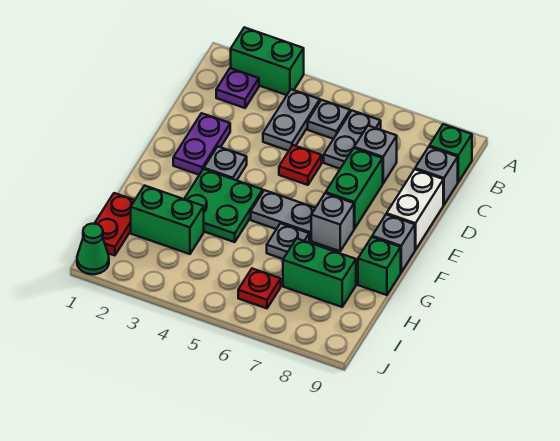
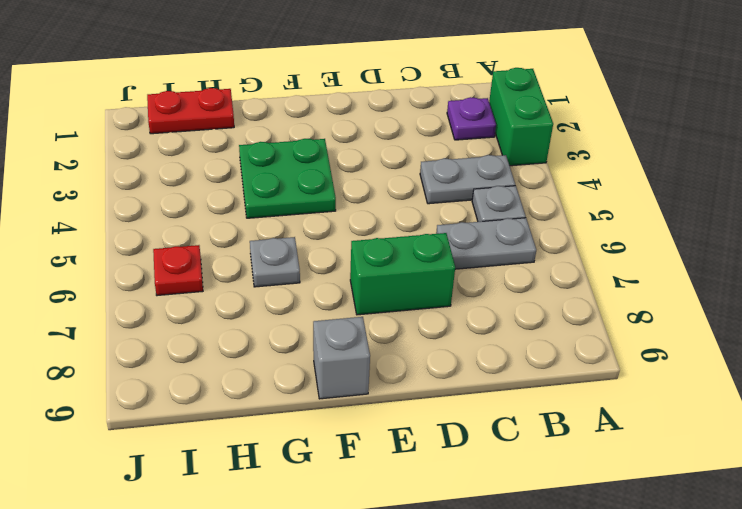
none -> green 1x1 brick [429,124,472,182]
none -> grey 1x1 brick [354,126,397,183]
none -> grey 1x1 brick [415,147,458,205]

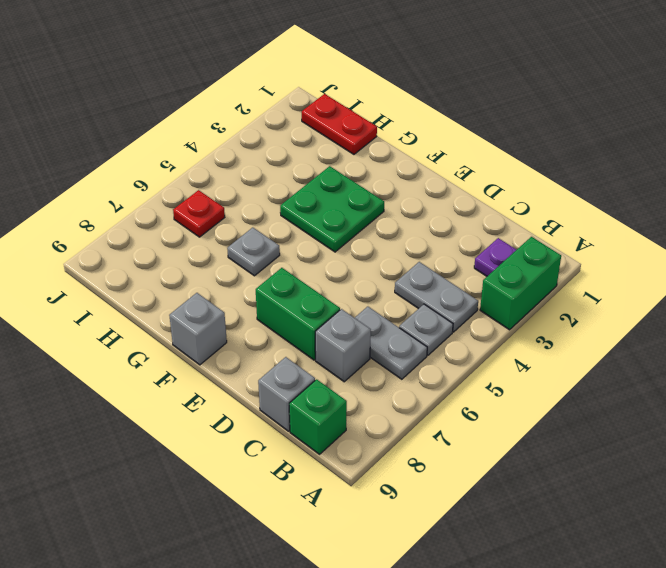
none -> purple 1x2 plate [173,113,230,175]
none -> red 1x1 plate [279,145,322,185]
none -> white 1x2 brick [387,169,443,250]

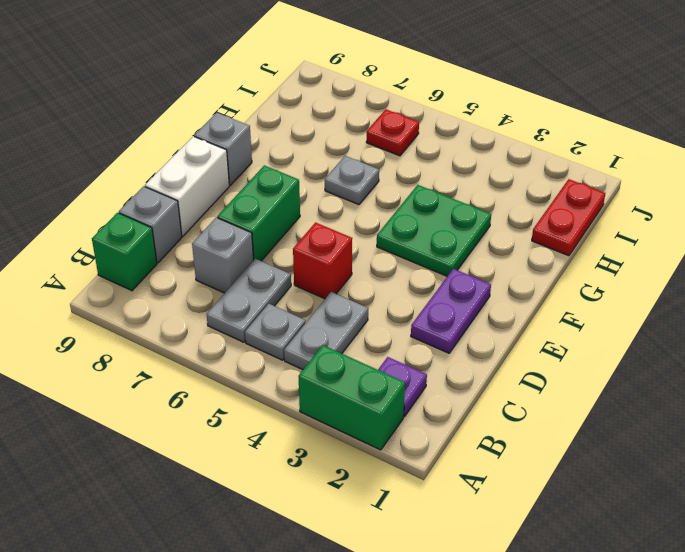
red 1x1 brick [293,223,352,299] -> red 1x1 plate [279,145,322,185]
none -> grey 1x1 plate [204,147,247,180]
none -> grey 1x2 plate [251,190,315,241]
none -> grey 1x1 brick [311,193,354,251]

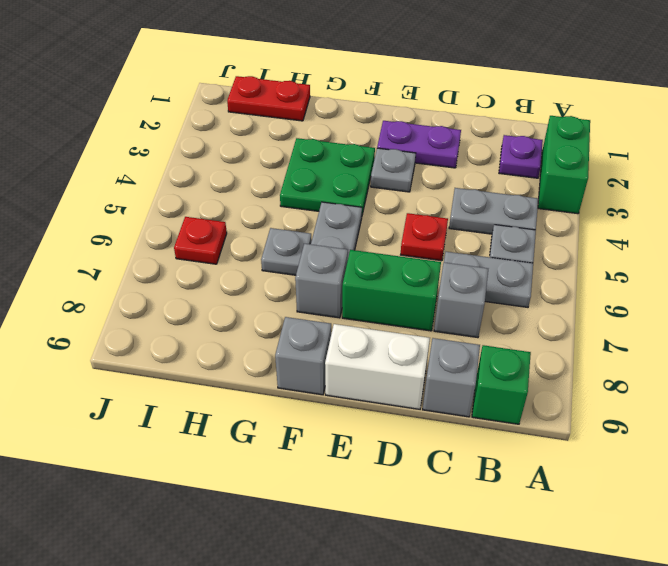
none -> green 1x1 brick [358,237,401,295]
none -> green 1x2 brick [131,186,204,254]
none -> green 1x2 brick [283,238,356,307]

